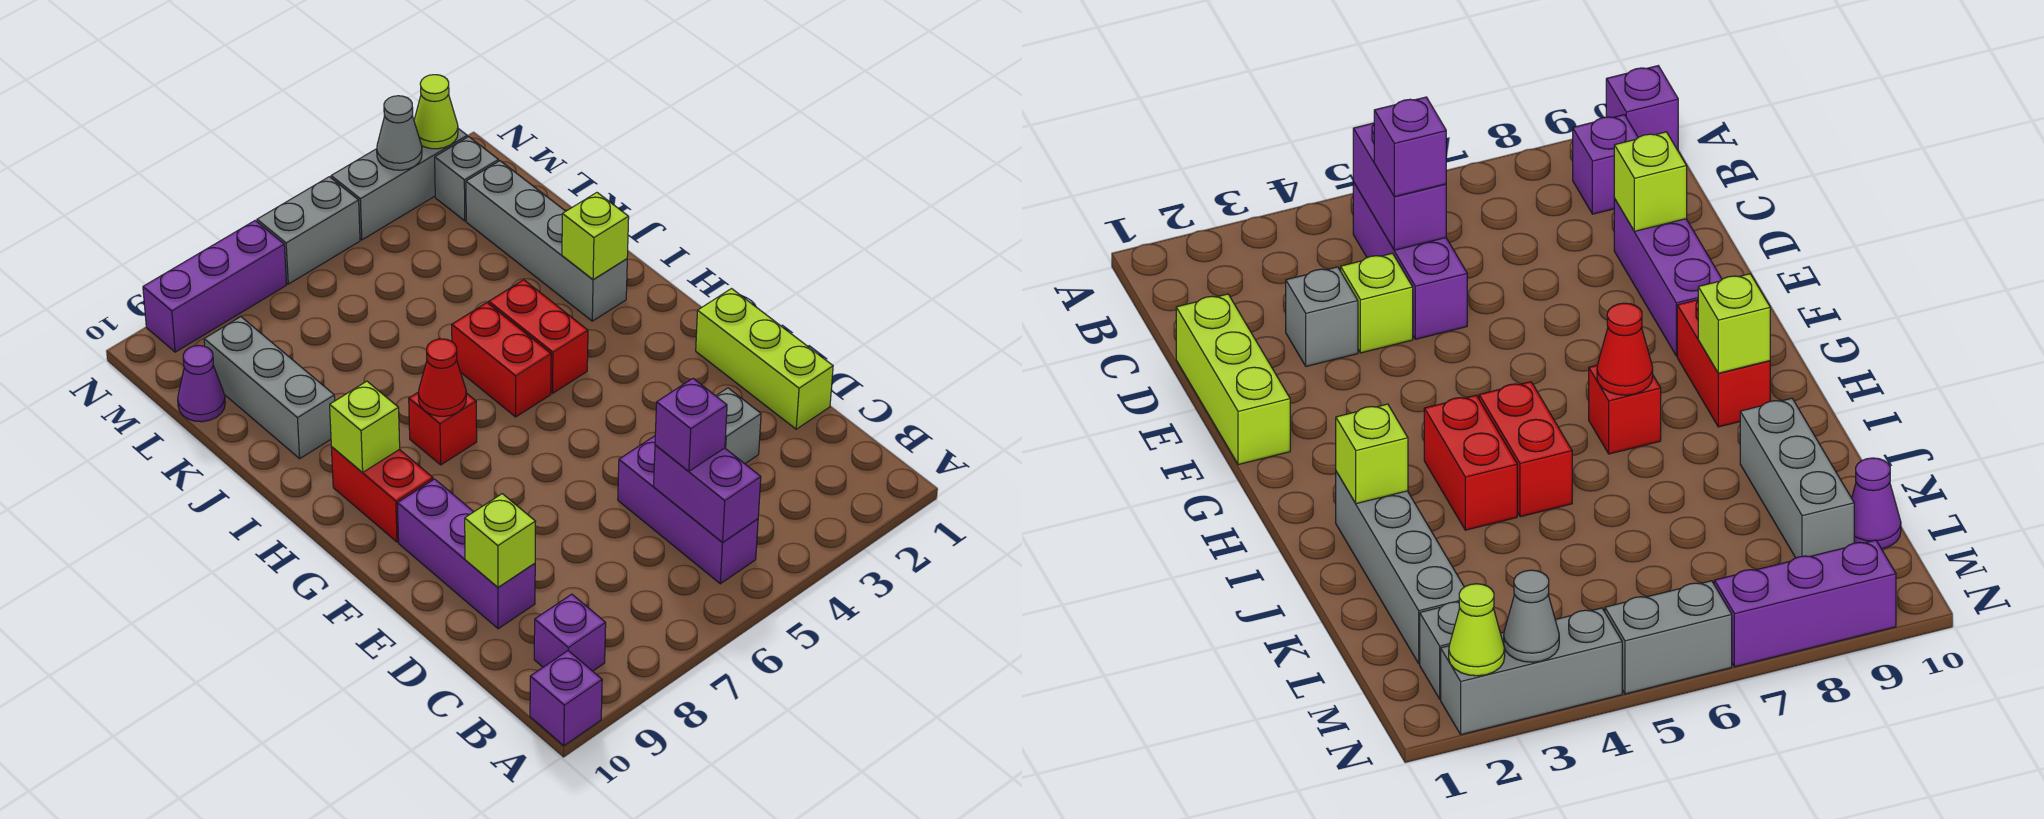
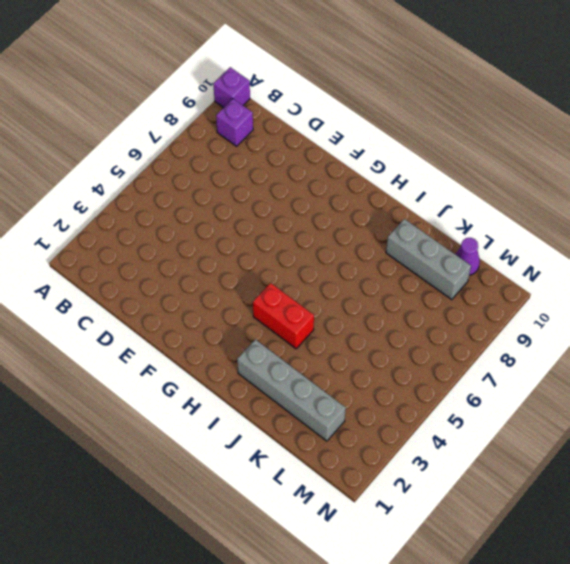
none -> purple 1x3 brick [618,436,758,584]
none -> lime 1x3 brick [696,289,833,429]
none -> grey 1x1 brick [716,388,761,464]

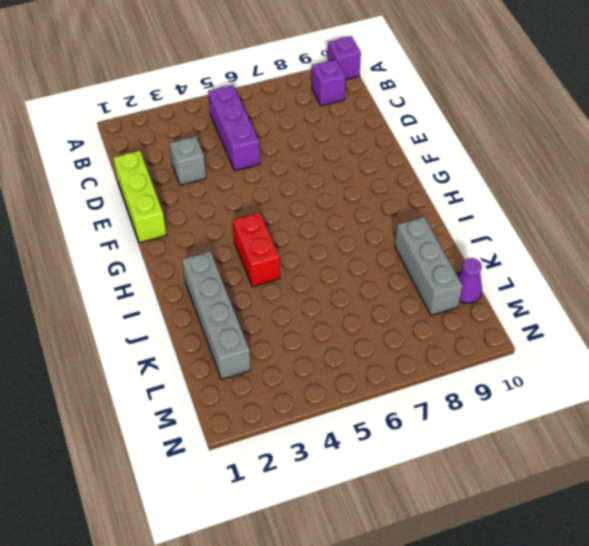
none -> lime 1x1 brick [1341,253,1413,353]
none -> purple 1x3 brick [397,479,535,629]
none -> red 1x2 brick [331,447,433,542]

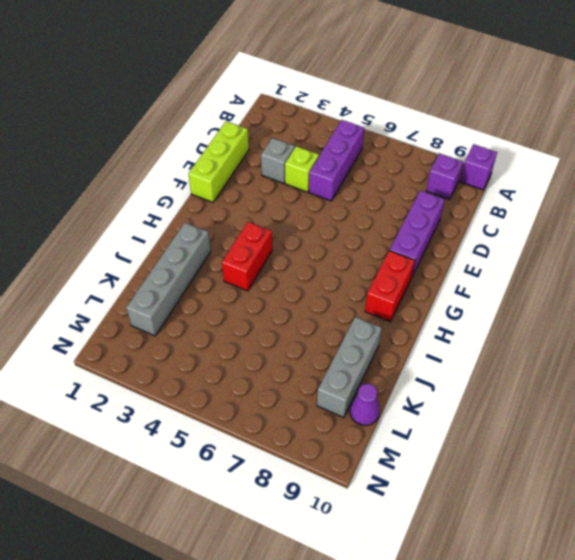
none -> red 1x2 brick [452,303,551,417]
none -> red 1x1 brick [409,392,477,465]
none -> grey 1x1 brick [435,137,499,221]

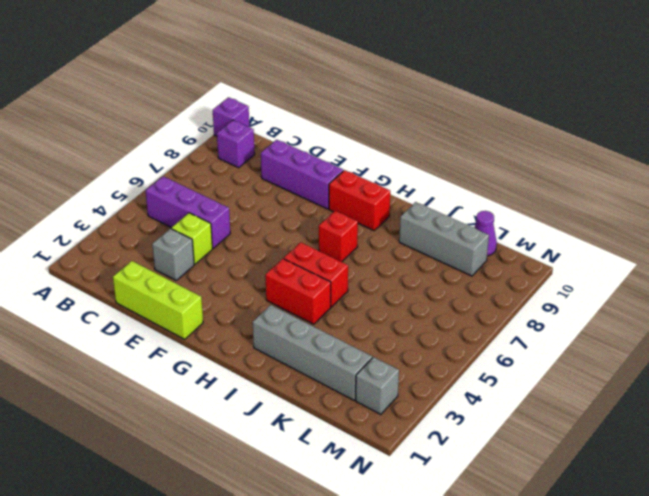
none -> grey 1x3 brick [331,129,467,240]
none -> grey 1x2 brick [257,177,360,284]
none -> purple 1x3 brick [143,221,287,352]

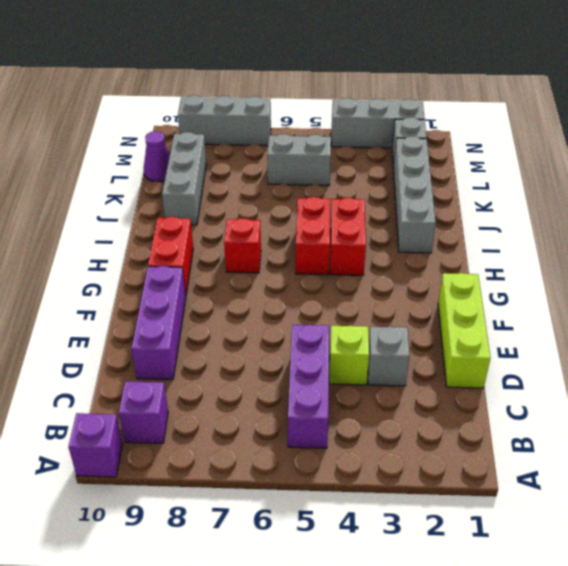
grey 1x2 brick [267,134,331,185] -> grey 1x2 brick moved to [257,177,360,284]
grey 1x3 brick [178,95,271,146] -> purple 1x3 brick [143,221,287,352]
none -> purple 1x2 brick [654,445,761,542]
none -> lime 1x1 brick [465,494,536,587]
none -> red 1x1 cone [418,339,466,416]

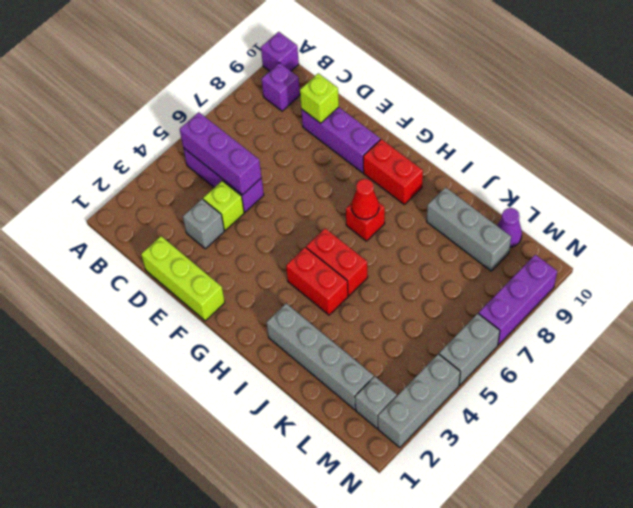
purple 1x3 brick [180,112,261,195] -> purple 1x2 brick [654,445,761,542]
none -> lime 1x1 brick [330,381,400,473]
none -> lime 1x1 brick [562,193,629,280]
none -> lime 1x1 cone [414,75,458,149]

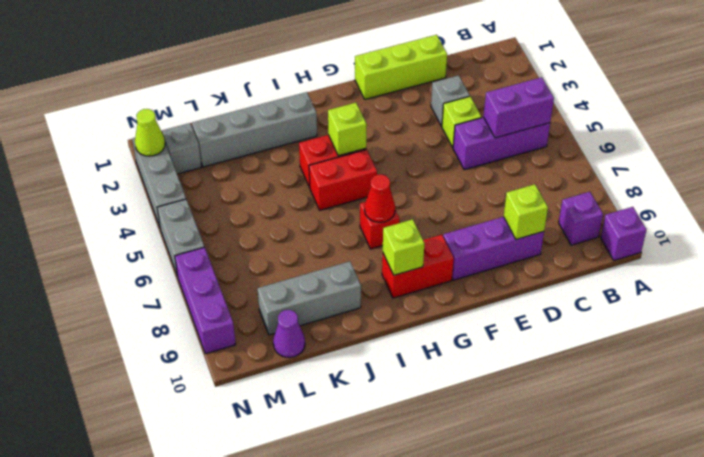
lime 1x1 brick [328,103,367,156] -> lime 1x1 brick moved to [562,193,629,280]
none -> grey 1x1 cone [377,96,422,170]
none -> purple 1x1 brick [655,378,727,471]

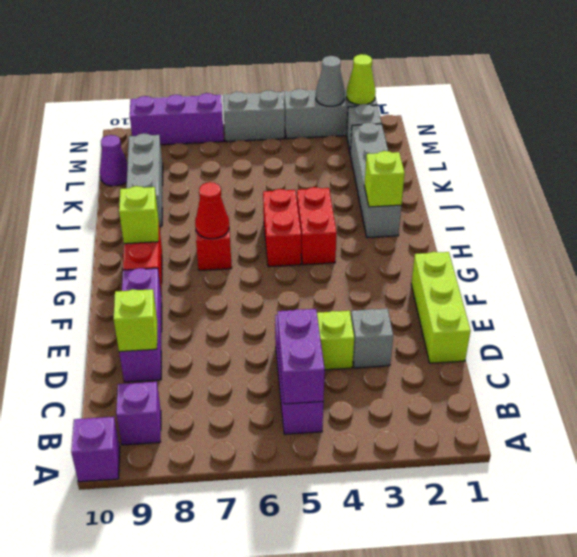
none -> purple 1x1 brick [655,378,727,471]

